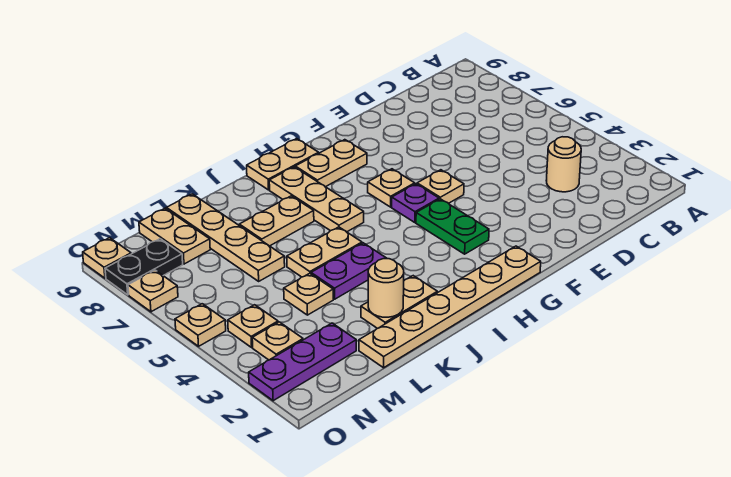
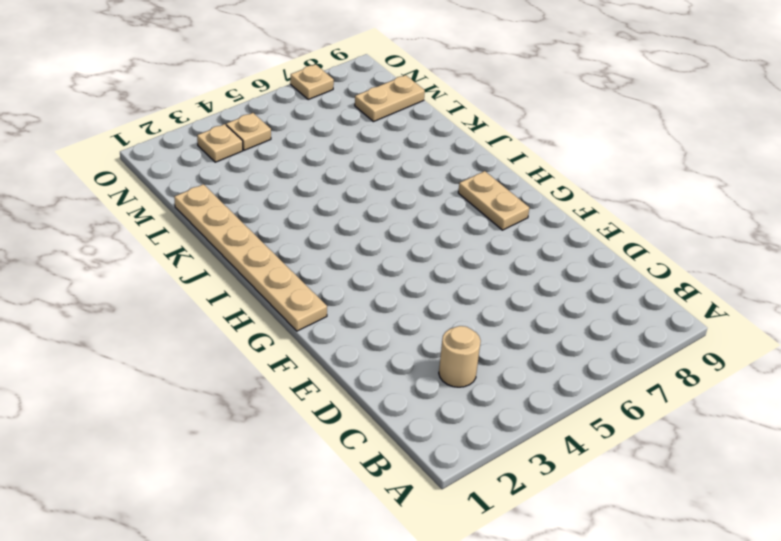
none -> tan 1x1 plate [417,170,464,203]
none -> green 1x2 plate [416,199,489,254]
none -> purple 1x1 plate [392,184,439,223]

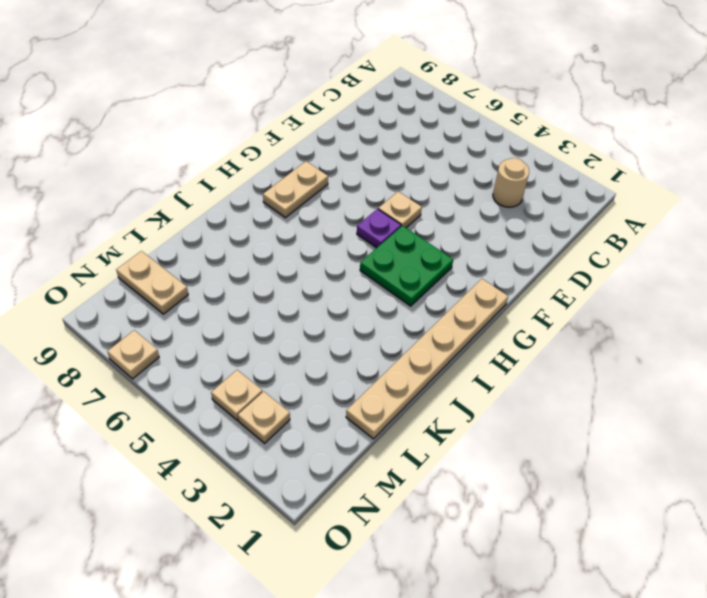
green 2x2 plate [360,226,453,306] -> green 1x2 plate [416,199,489,254]
none -> tan 1x1 plate [368,169,415,207]
none -> tan 1x2 plate [247,139,319,190]
none -> tan 1x3 plate [269,167,364,232]

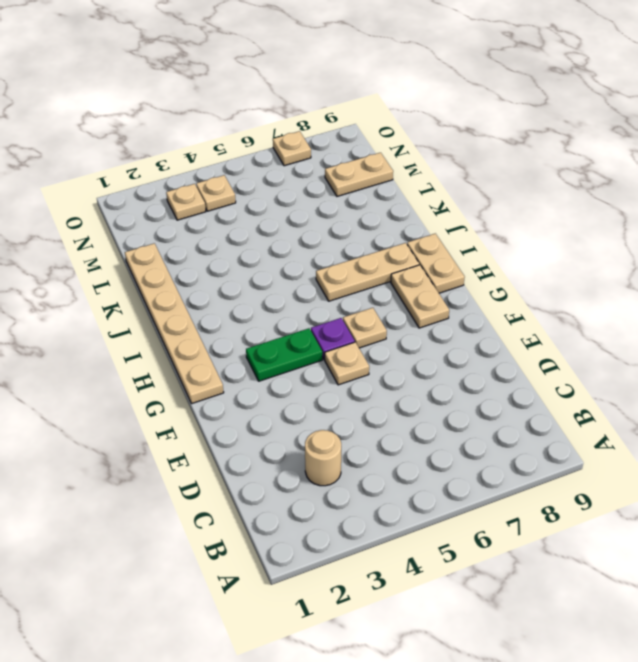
none -> tan 1x2 plate [361,276,437,329]
none -> purple 1x2 plate [311,243,386,299]
none -> tan 1x2 plate [287,227,362,277]

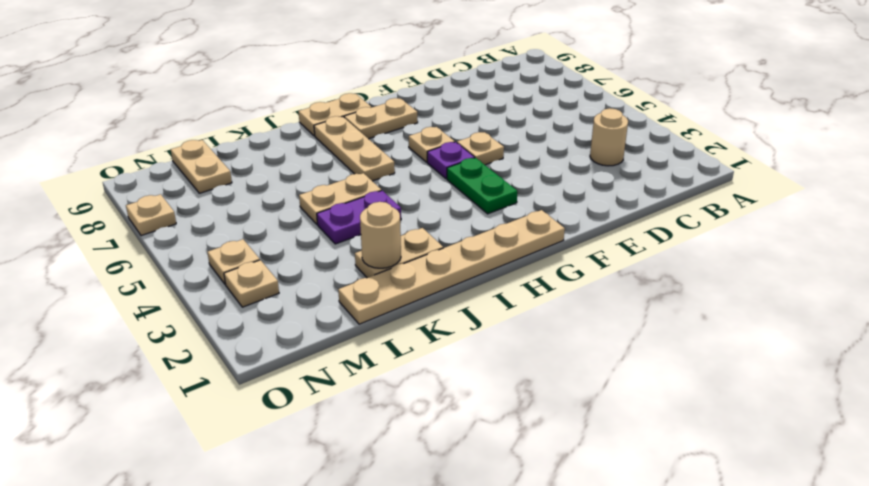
none -> tan 1x2 plate [239,196,314,246]
none -> tan 1x1 plate [284,273,333,315]
none -> tan 1x4 plate [166,194,285,281]

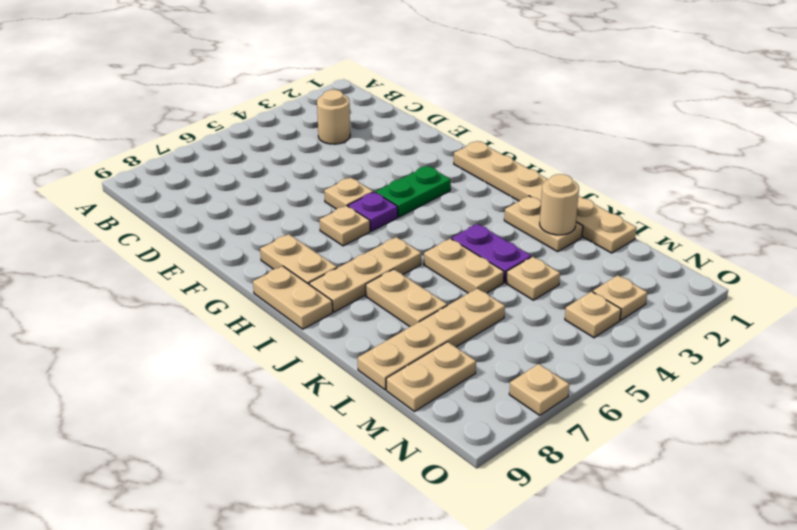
none -> purple 1x3 plate [249,323,356,401]
none -> black 1x2 plate [105,239,183,295]
none -> tan 1x1 plate [175,304,226,346]

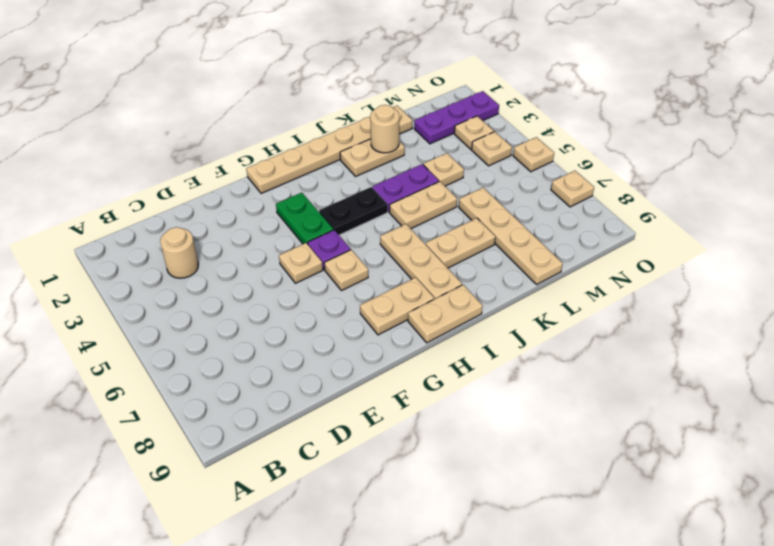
black 1x2 plate [319,187,388,235] -> black 1x2 plate moved to [105,239,183,295]
none -> tan 1x2 plate [139,208,210,264]
none -> tan 1x1 plate [83,238,131,278]

